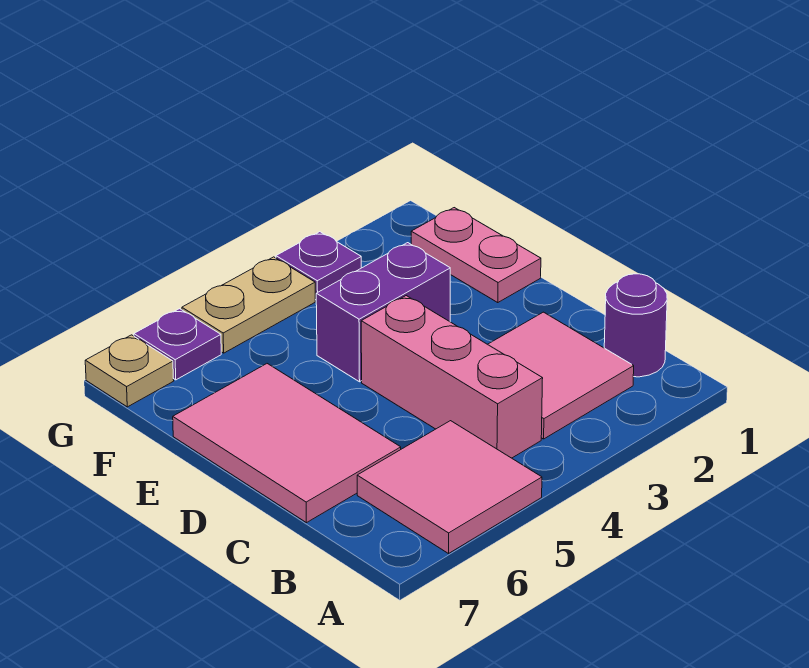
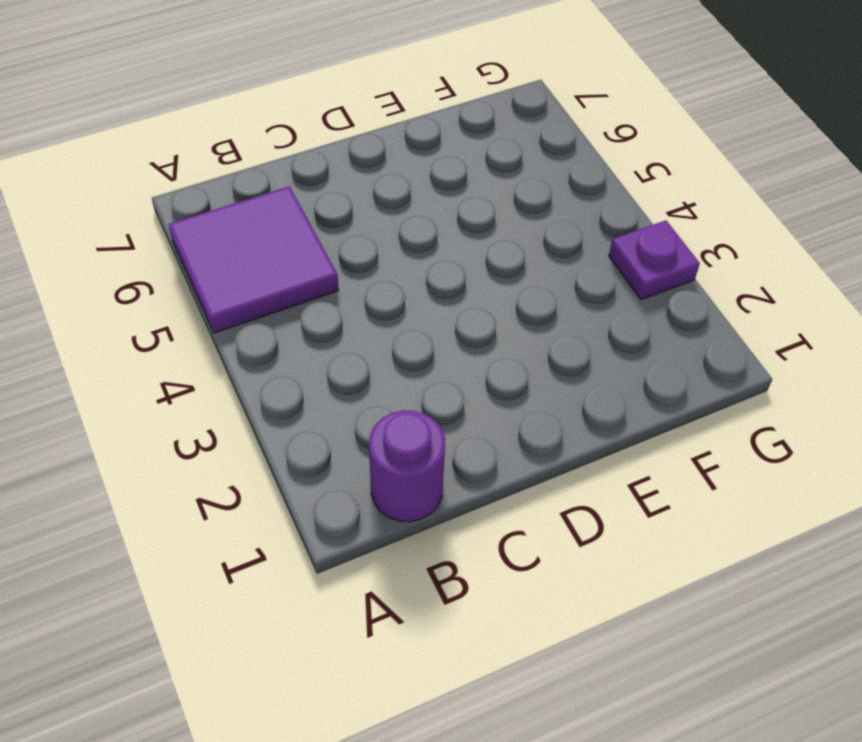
purple 2x2 tile [169,186,339,333] -> pink 2x2 tile [357,421,542,554]
none -> pink 2x2 tile [488,312,634,439]
none -> pink 1x3 brick [361,296,543,458]

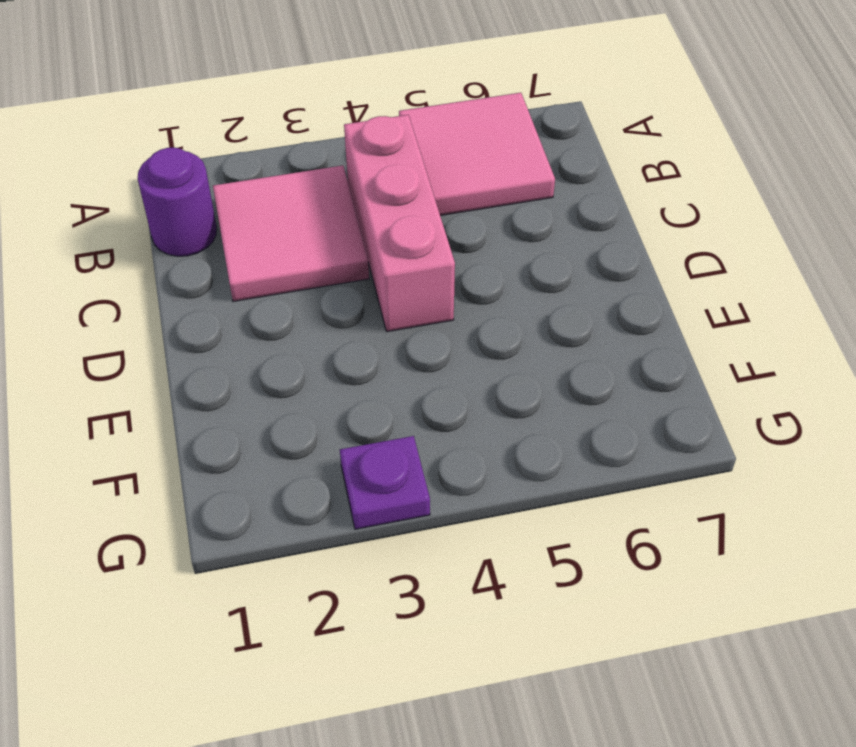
none -> pink 2x3 tile [173,364,401,523]
none -> pink 1x2 plate [411,208,541,303]

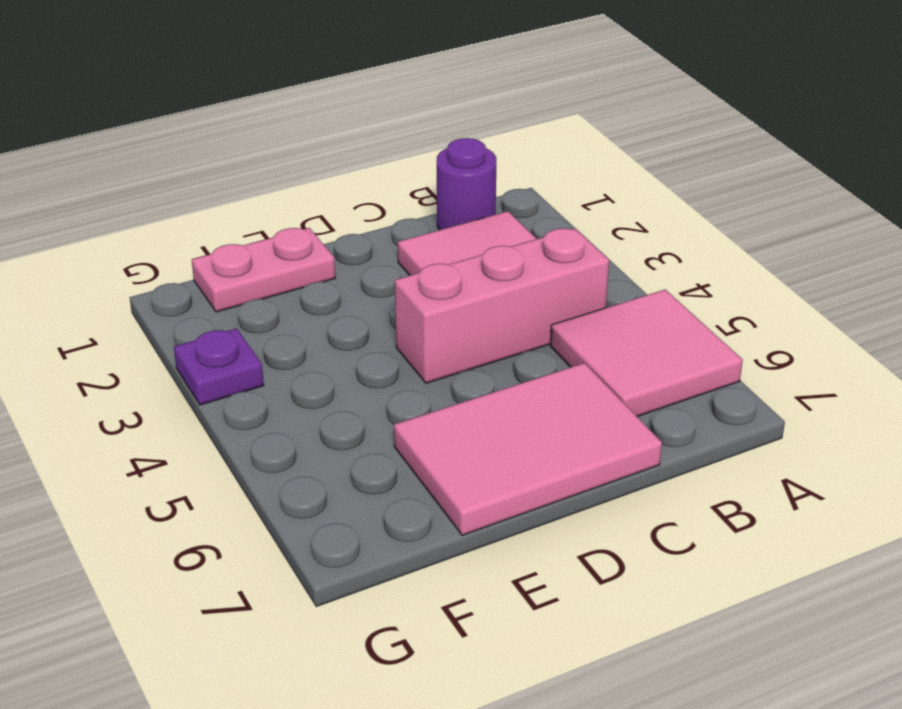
none -> purple 1x2 brick [316,243,450,382]
none -> tan 1x2 plate [182,257,315,353]

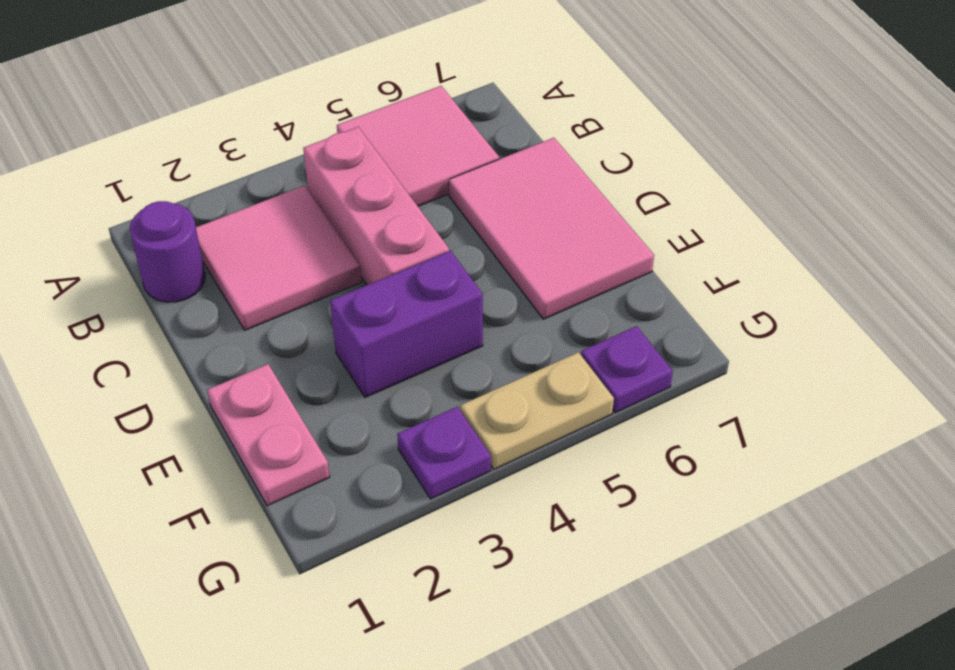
none -> tan 1x1 plate [85,335,174,407]

